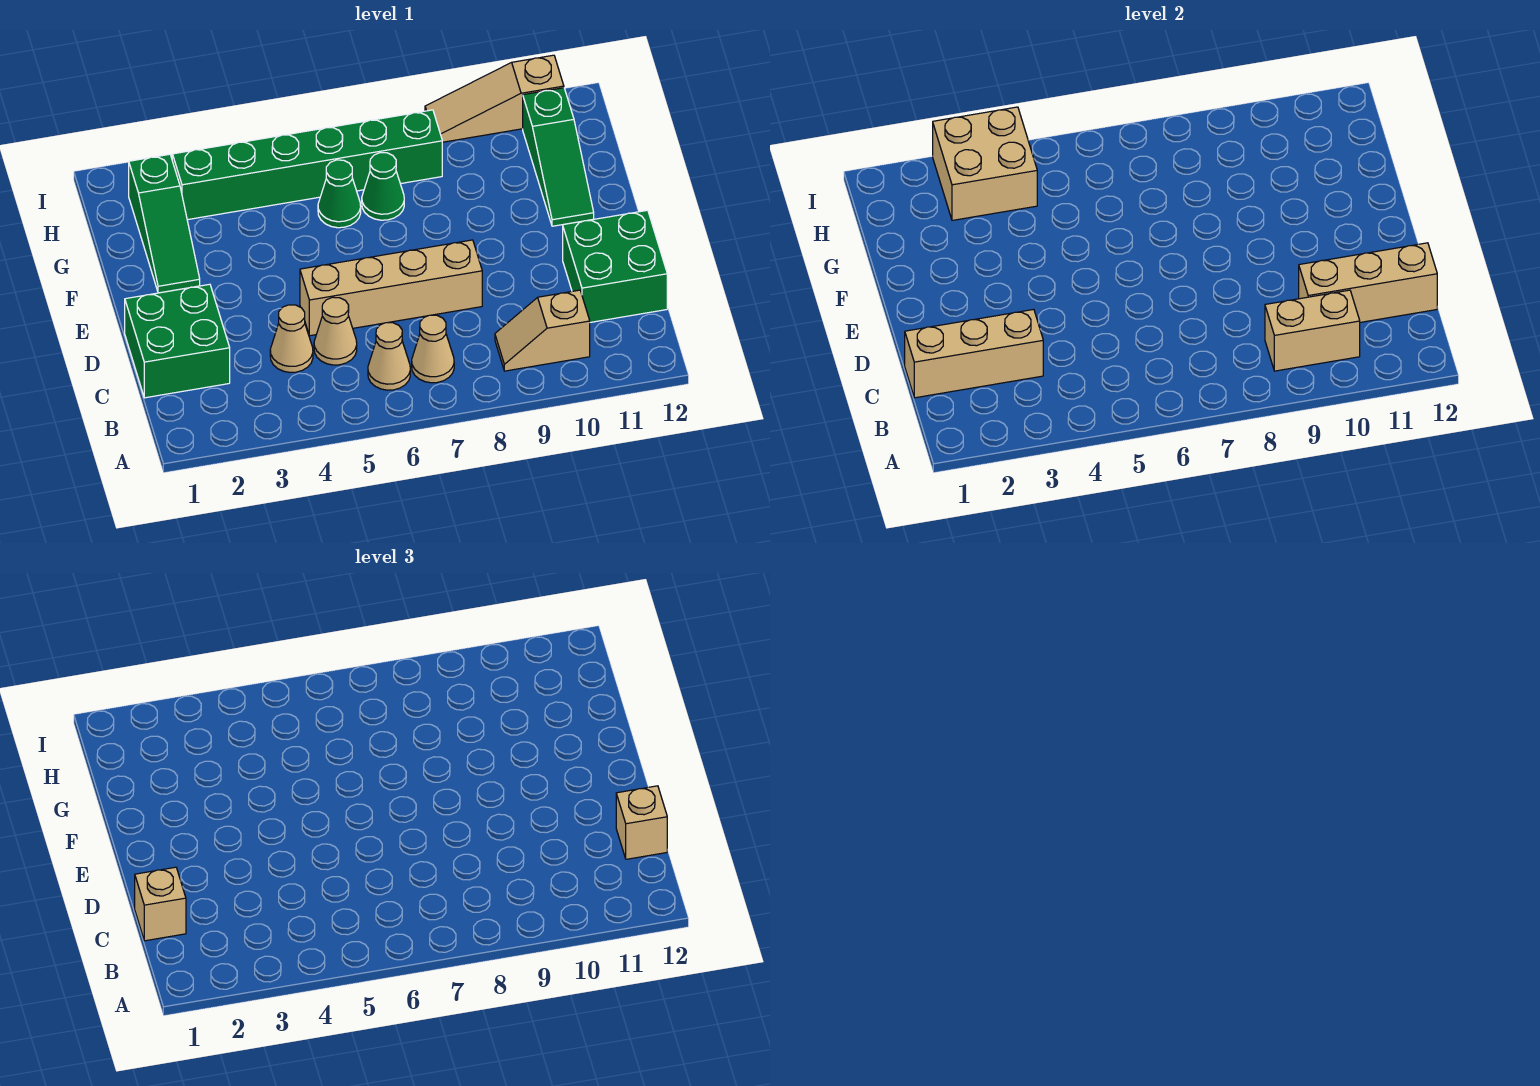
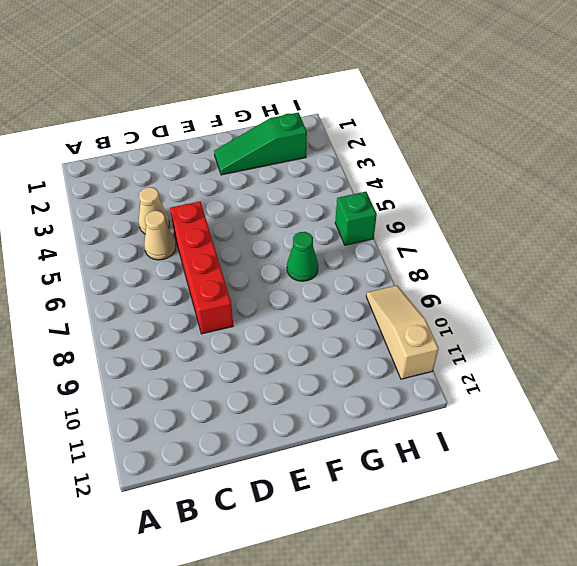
red 1x4 brick [170,202,233,334] -> tan 1x4 brick [300,240,482,336]
green 1x1 brick [335,192,377,245] -> none
none -> tan 1x1 cone [368,323,410,390]
none -> tan 1x1 cone [412,315,454,383]
none -> tan 1x2 slope [495,290,590,371]

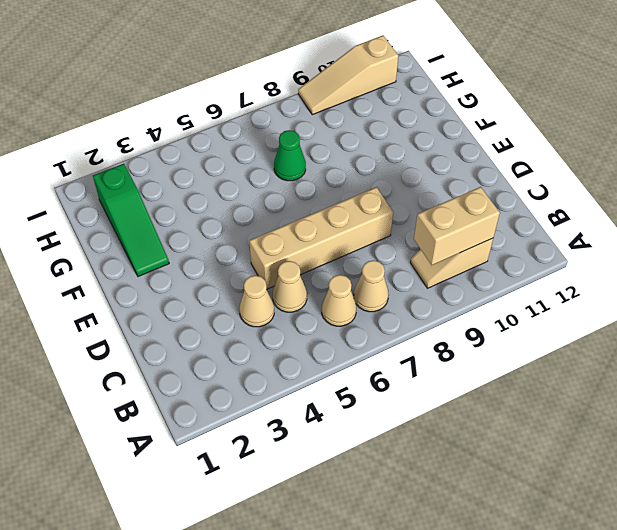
none -> green 2x2 brick [125,284,230,398]
none -> green 2x2 brick [563,210,667,322]
none -> green 1x3 slope [523,88,594,226]

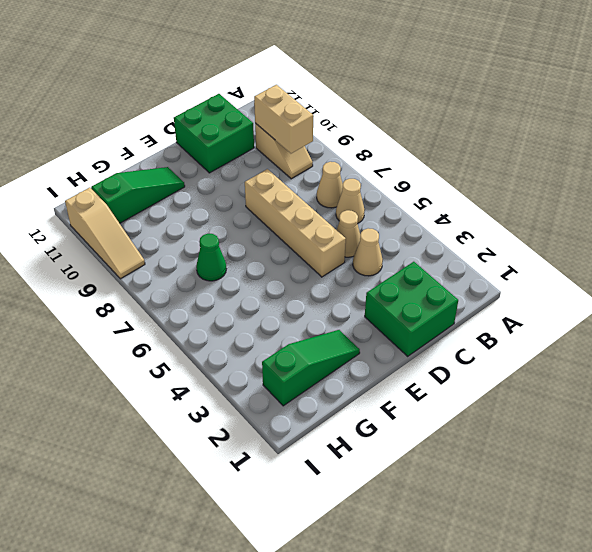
none -> green 1x1 cone [318,160,361,228]
none -> green 1x6 brick [172,110,442,220]
none -> tan 1x3 brick [905,309,1043,398]

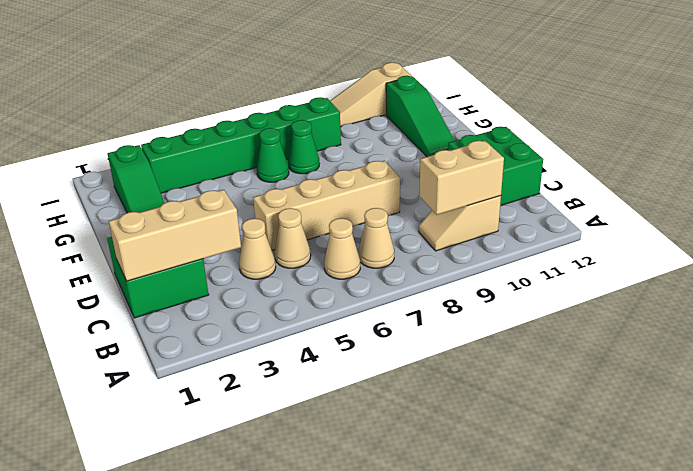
none -> tan 1x3 brick [1299,243,1437,322]
none -> tan 2x2 brick [933,107,1037,220]
none -> tan 1x1 brick [135,867,186,941]

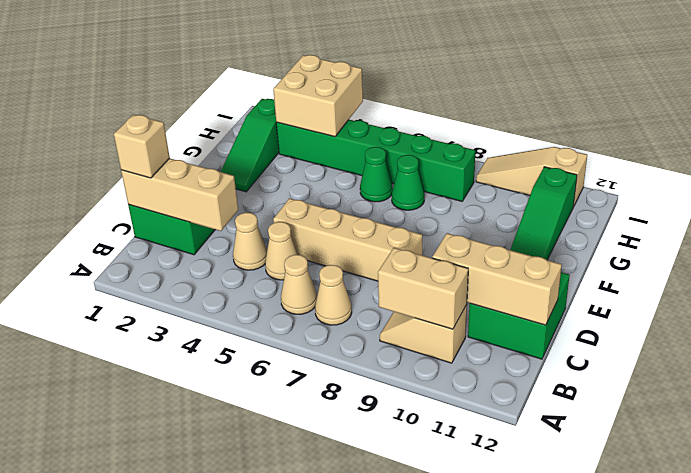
none -> tan 1x1 brick [616,786,667,859]

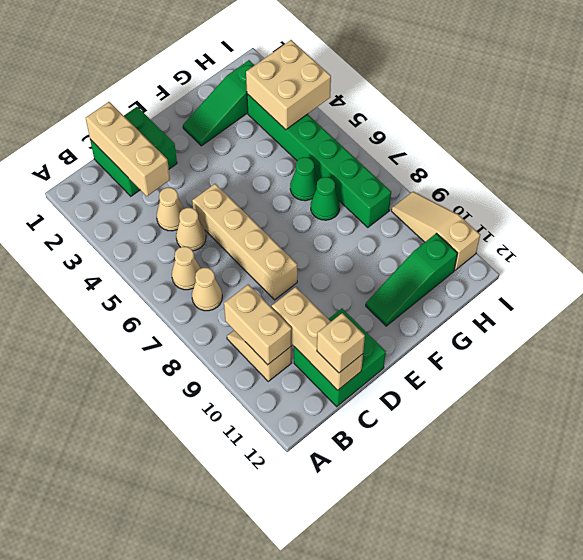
none -> tan 1x1 brick [135,867,186,941]

